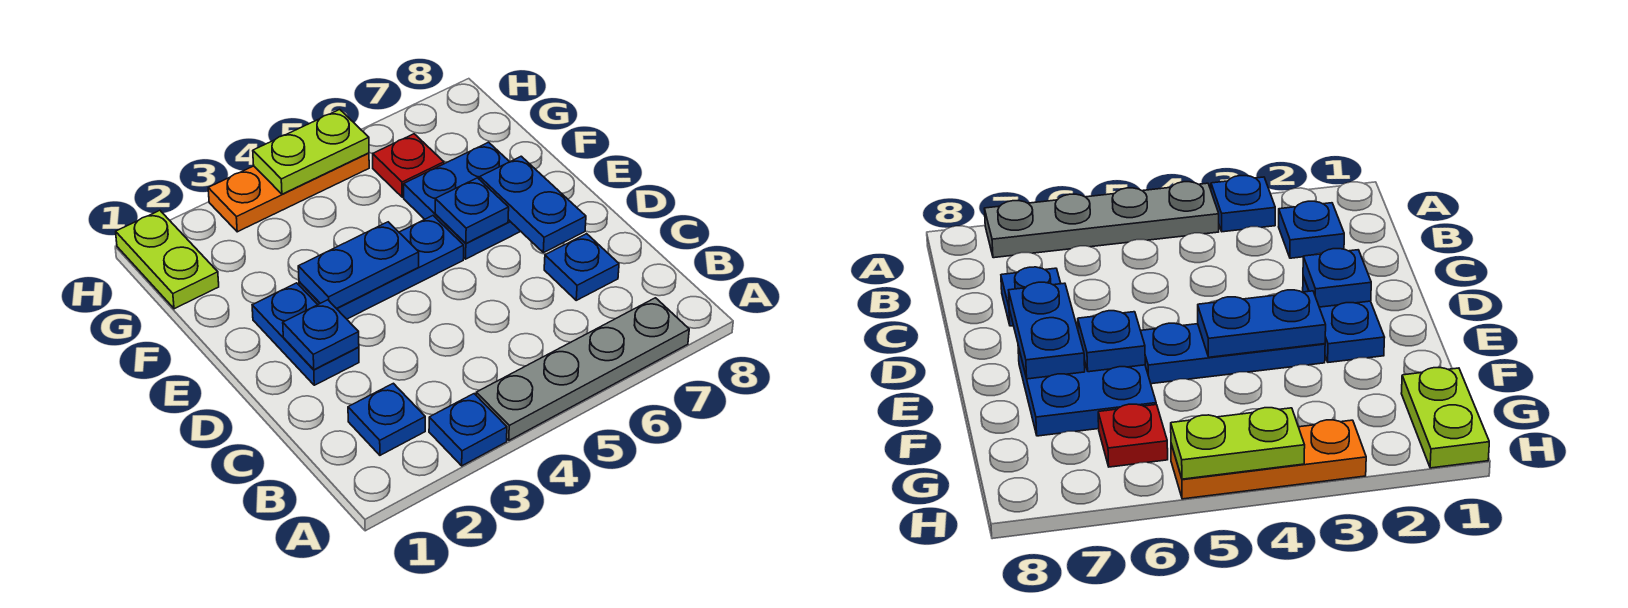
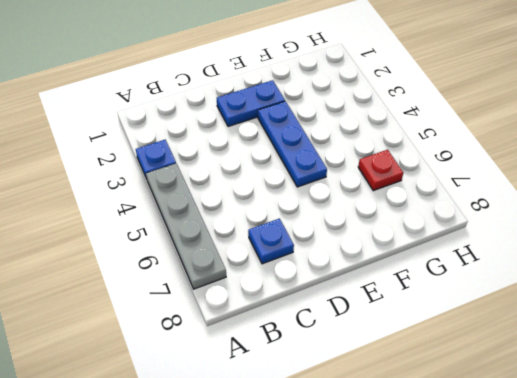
none -> blue 1x1 plate [348,383,425,455]
none -> blue 2x2 plate [404,142,521,259]
none -> lime 1x2 plate [116,210,219,309]

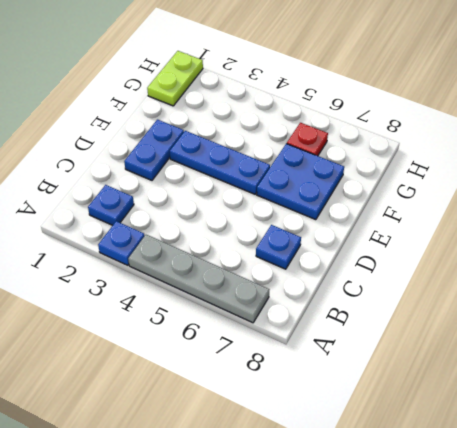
none -> orange 1x3 plate [208,153,369,232]
none -> blue 1x1 plate [283,300,359,370]
none -> blue 1x2 plate [480,156,586,253]

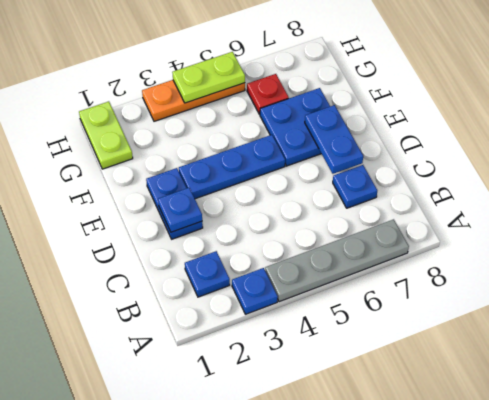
none -> blue 1x2 plate [298,222,419,309]
none -> blue 1x1 plate [435,178,509,244]

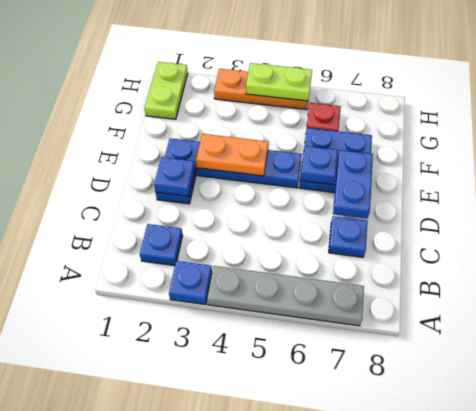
orange 1x2 plate [196,134,268,176] -> blue 1x2 plate [298,222,419,309]

